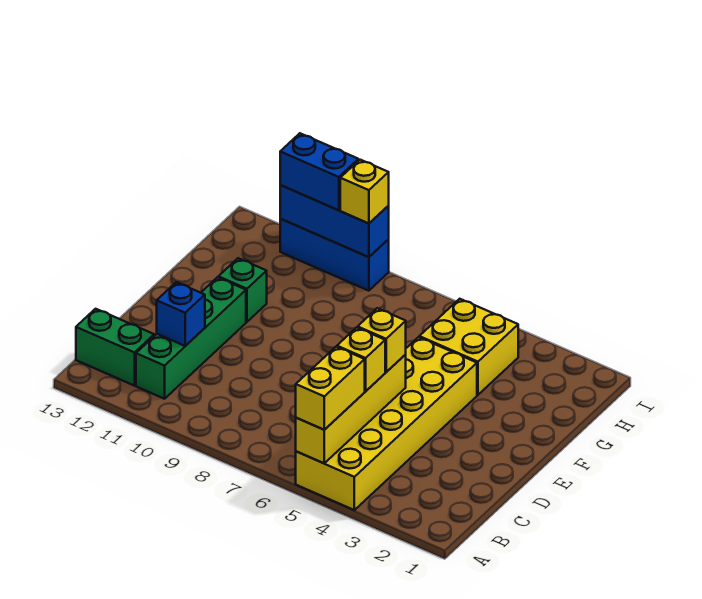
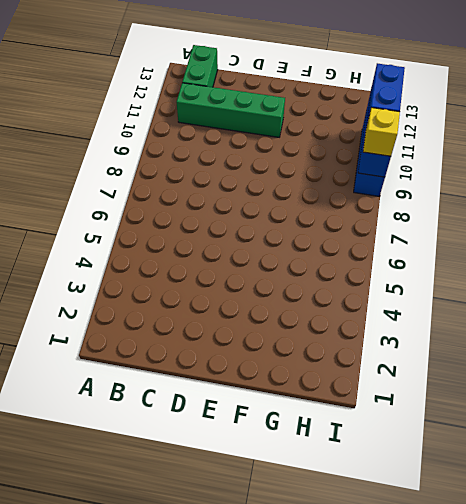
none -> yellow 2x6 brick [296,337,477,510]
none -> green 1x1 brick [218,258,267,322]
none -> yellow 2x2 brick [419,299,518,395]

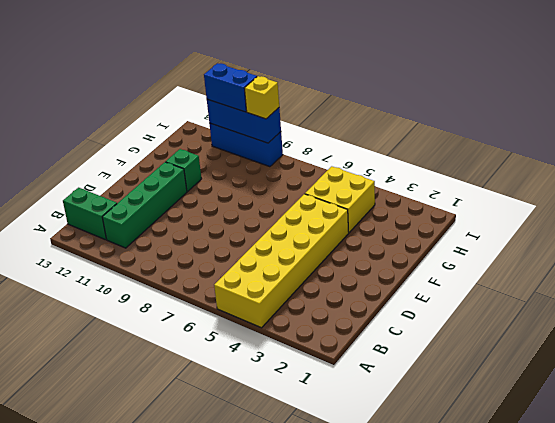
none -> yellow 1x4 brick [296,355,406,463]
none -> blue 1x1 brick [157,282,205,346]
none -> yellow 1x2 brick [296,347,365,430]

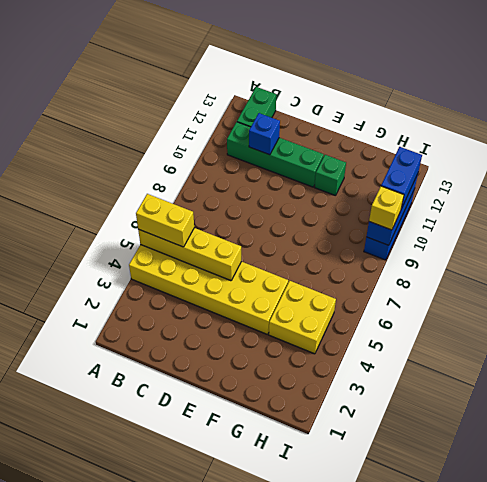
none -> yellow 1x1 brick [337,327,385,391]
none -> yellow 1x1 brick [358,308,406,372]

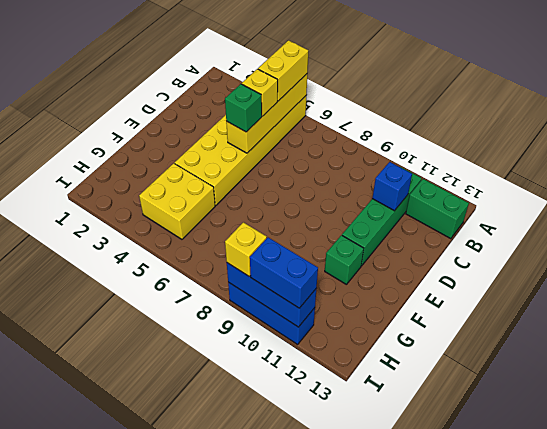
green 1x1 brick [225,84,262,132] -> yellow 1x1 brick [358,308,406,372]

